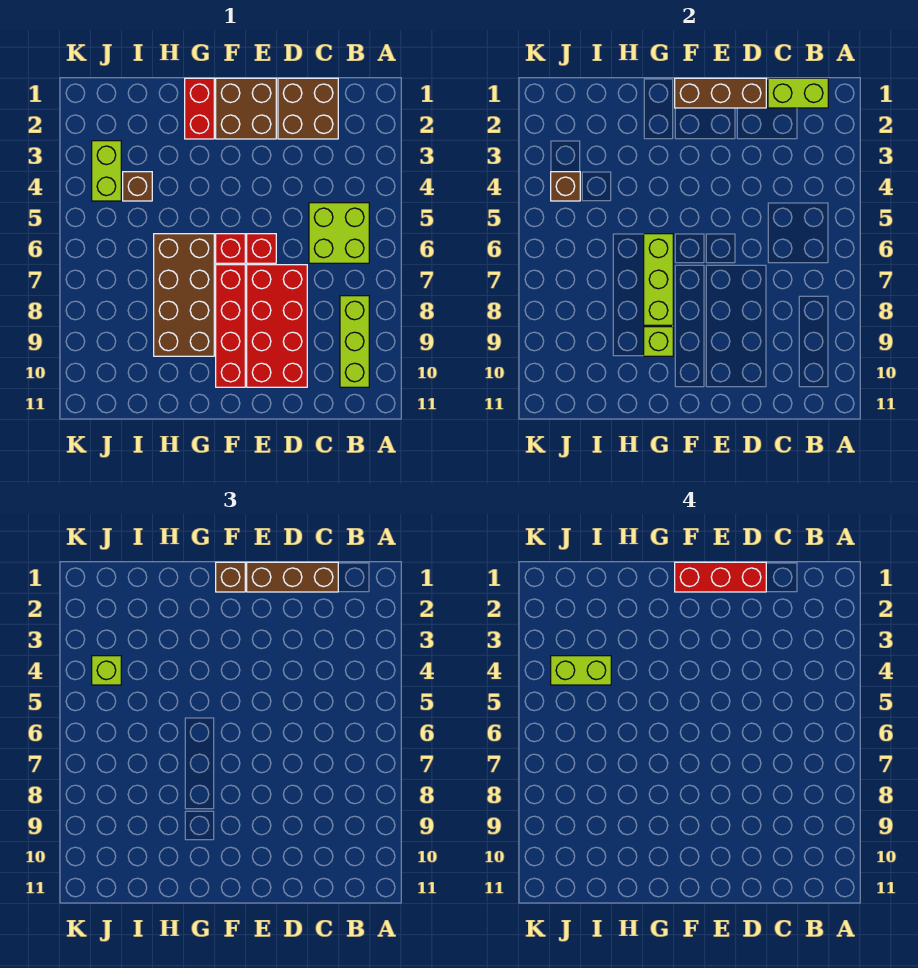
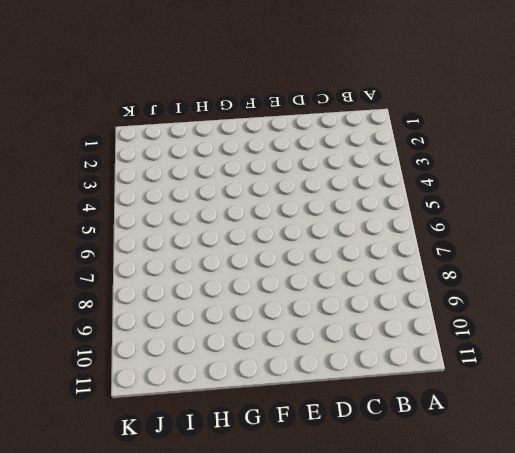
none -> lime 2x2 brick [309,203,369,263]
none -> lime 1x3 brick [340,296,369,387]
none -> brown 2x2 brick [278,78,338,139]

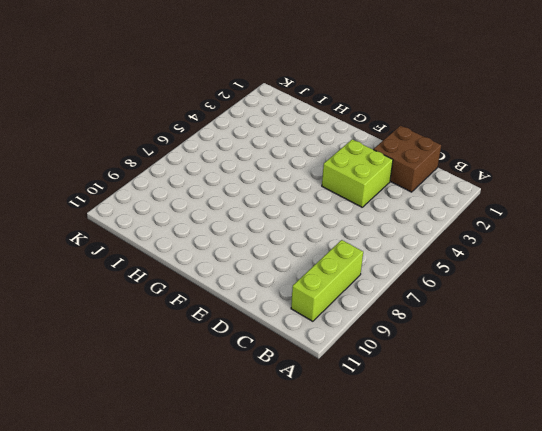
lime 2x2 brick [322,139,393,207] -> lime 2x2 brick moved to [309,203,369,263]
none -> red 2x4 brick [247,265,307,387]
none -> brown 2x2 brick [216,78,276,139]
none -> red 1x1 brick [247,234,276,263]

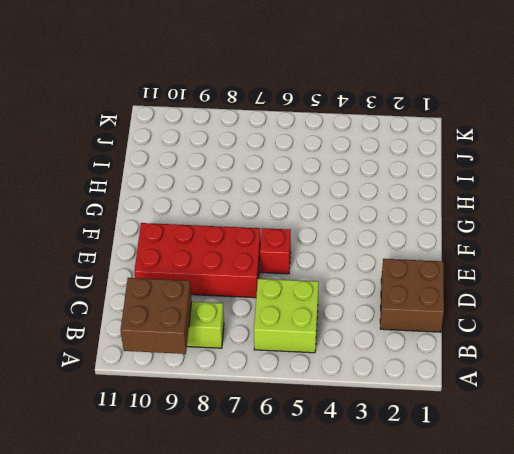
brown 2x2 brick [121,278,192,354] -> brown 2x2 brick moved to [216,78,276,139]
none -> red 1x1 brick [216,234,245,263]
none -> red 1x4 brick [216,265,245,387]
none -> red 1x2 brick [185,78,214,139]

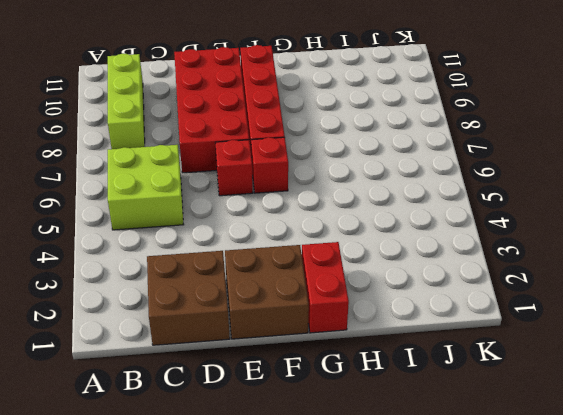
none -> brown 2x4 brick [154,234,214,356]
none -> brown 1x1 brick [123,172,152,201]
none -> lime 1x2 brick [92,141,121,201]

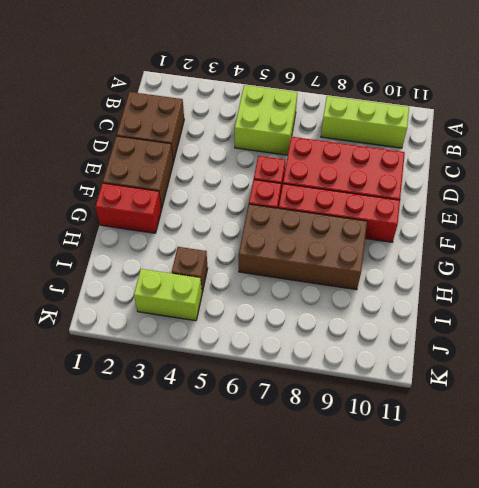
none -> lime 1x2 brick [768,78,828,108]
none -> brown 1x3 brick [675,78,766,108]
none -> lime 1x3 brick [644,234,673,325]

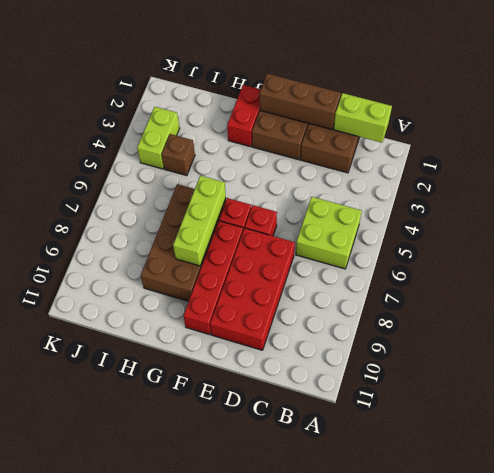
none -> lime 1x3 brick [340,296,369,387]
none -> lime 1x1 brick [644,327,673,356]
none -> brown 1x1 brick [551,172,580,201]

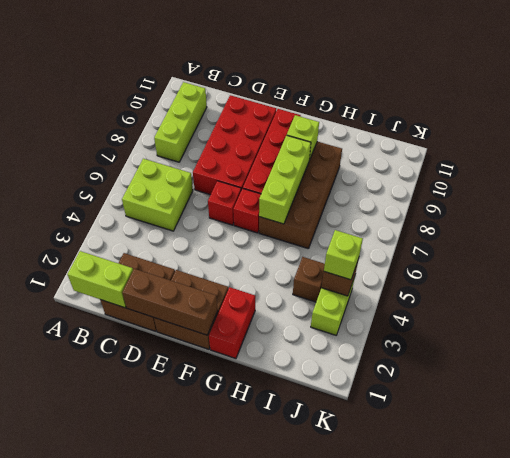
none -> brown 1x3 brick [247,562,338,592]
none -> brown 1x1 brick [216,562,245,592]
none -> red 1x3 brick [675,562,766,592]

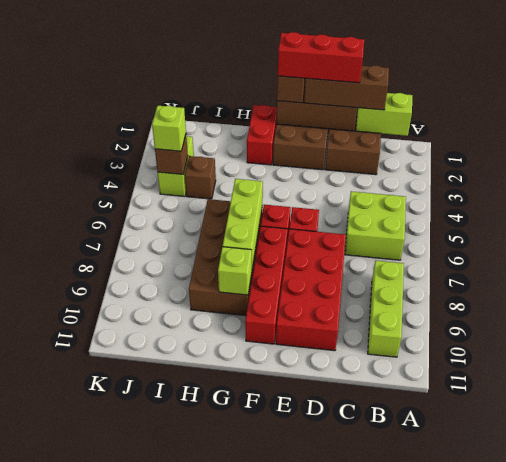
none -> lime 1x2 brick [551,656,611,685]

